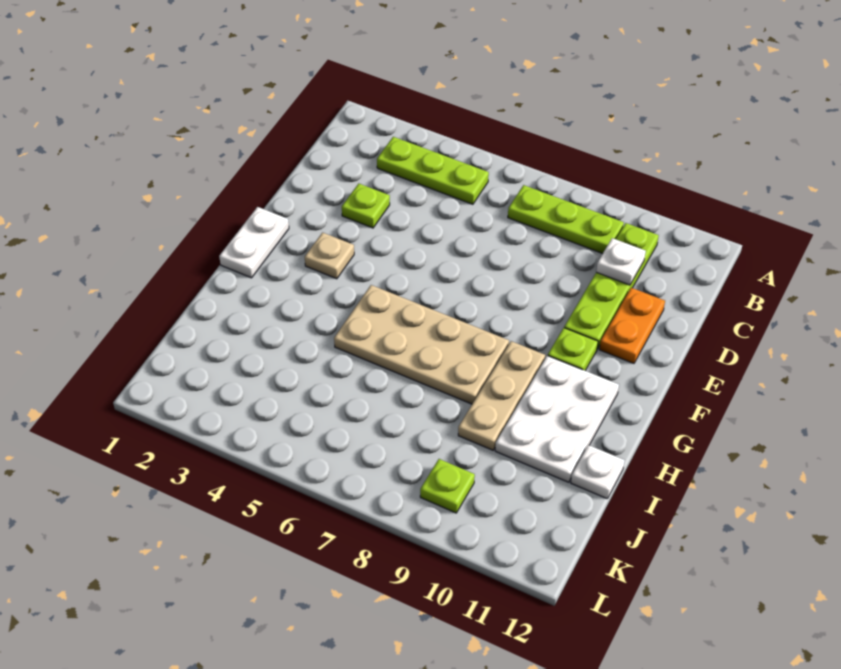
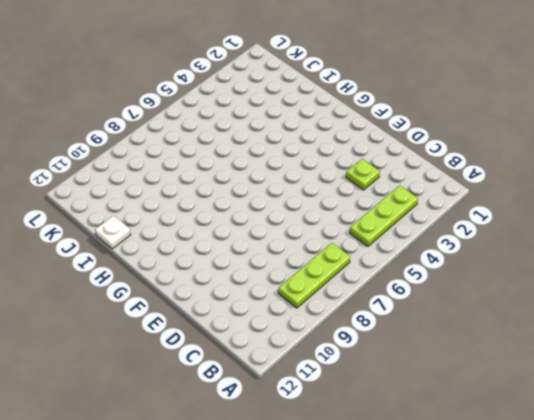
none -> lime 1x4 plate [564,223,659,349]
none -> orange 1x2 plate [599,288,665,363]
none -> white 1x2 plate [219,207,289,278]

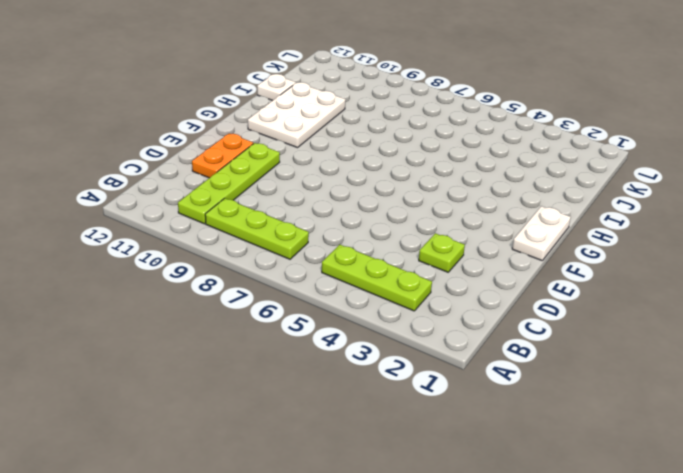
none -> tan 1x1 plate [305,233,354,279]
none -> lime 1x1 plate [548,328,598,371]
none -> tan 2x4 plate [334,285,509,404]

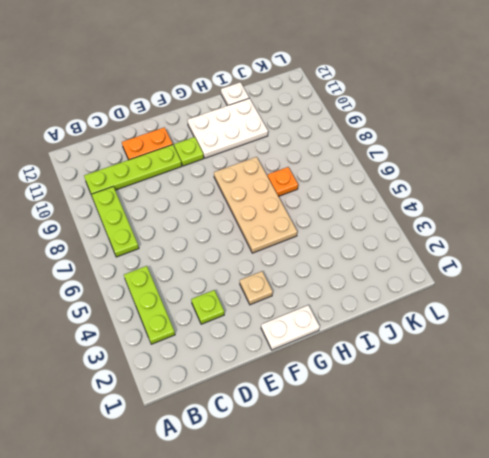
orange 1x1 plate [268,167,298,196] -> none
none -> tan 1x3 plate [458,341,545,450]
none -> lime 1x1 plate [420,459,475,513]
none -> white 1x1 plate [596,238,646,285]

